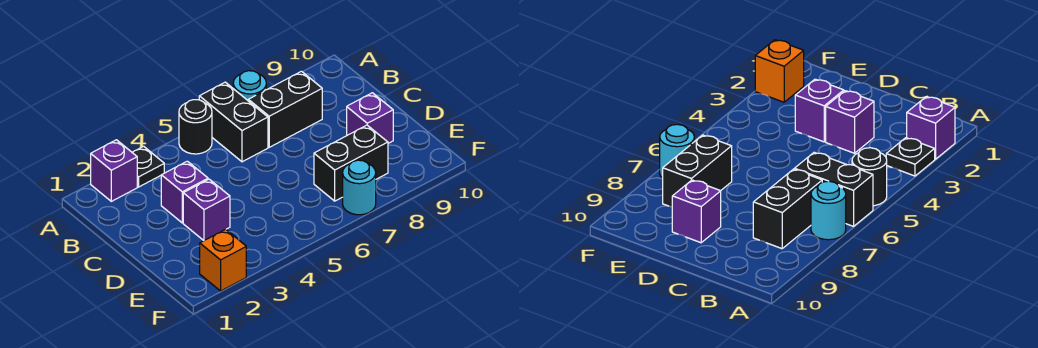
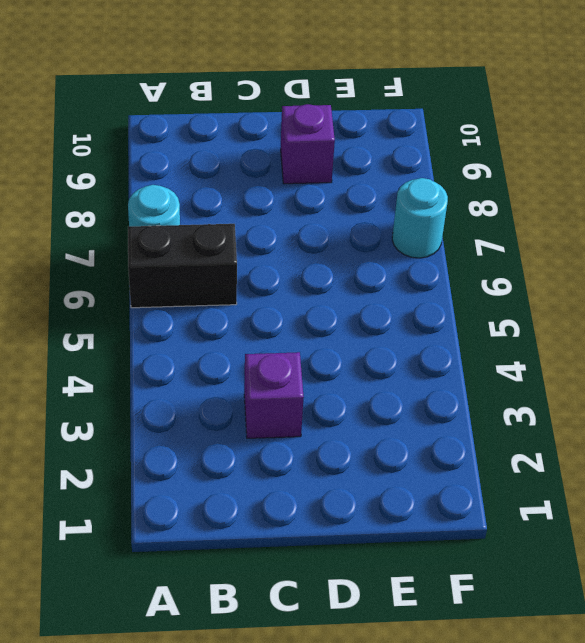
none -> purple 1x1 brick [91,140,137,201]
none -> black 1x1 plate [132,146,164,187]
none -> black 1x1 round brick [179,100,212,154]

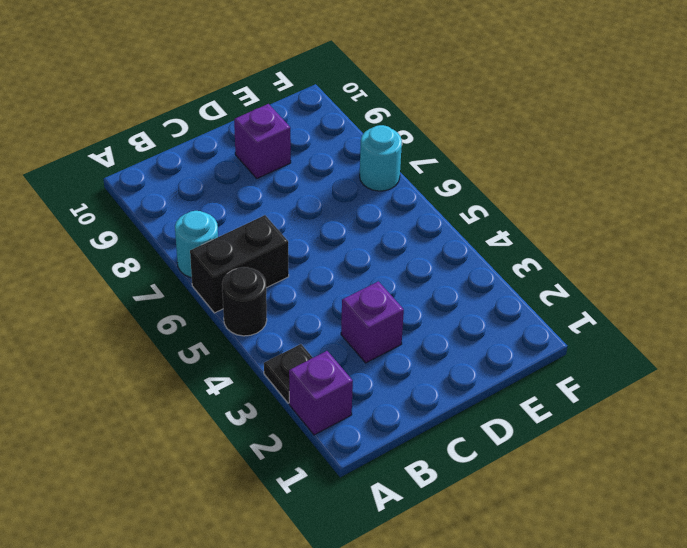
none -> black 1x2 brick [248,71,322,147]
none -> purple 1x1 brick [183,179,230,240]
none -> black 1x2 brick [314,125,388,201]

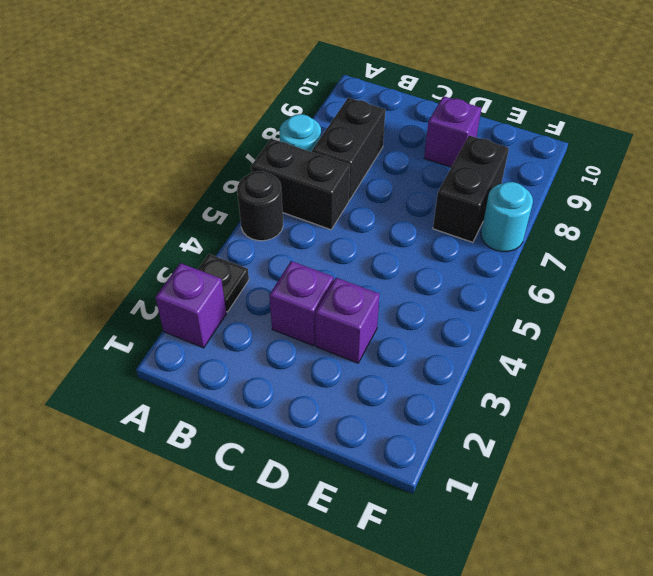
none -> orange 1x1 brick [200,229,246,291]

